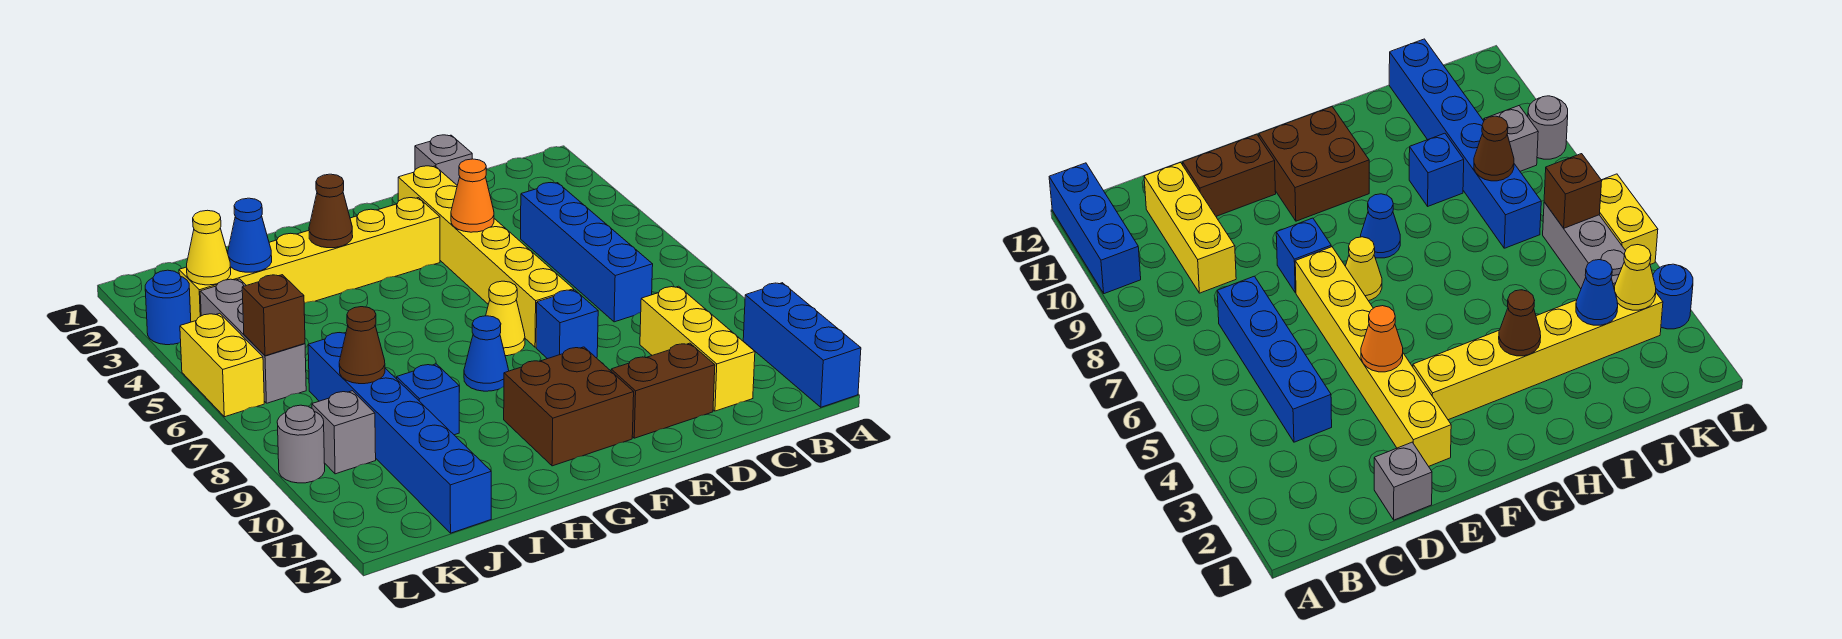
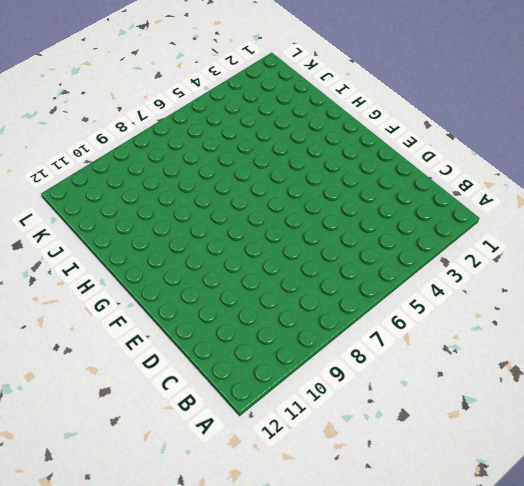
none -> blue 1x3 brick [743,283,861,407]
none -> blue 1x4 brick [521,183,653,322]
none -> yellow 1x3 brick [640,286,755,411]

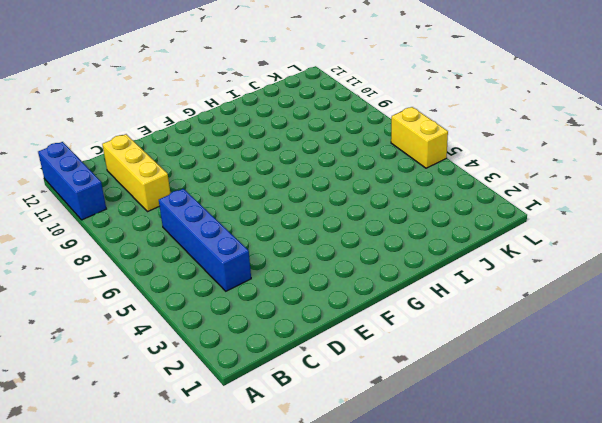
none -> grey 1x1 brick [415,135,472,185]
none -> brown 1x2 brick [611,343,715,438]
none -> yellow 1x6 brick [398,166,574,347]

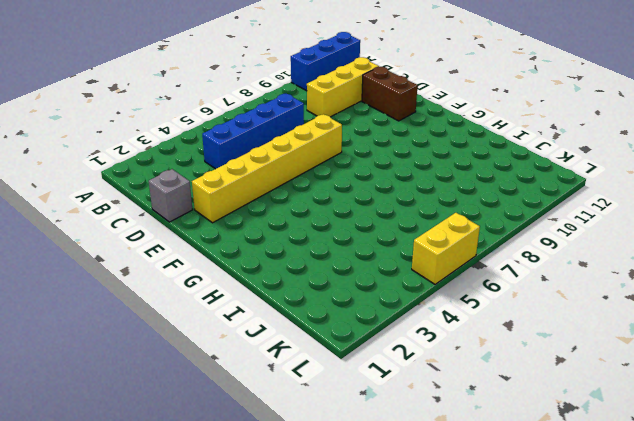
none -> blue 1x1 brick [536,290,598,359]
none -> yellow 1x6 brick [179,198,440,322]
none -> yellow 1x1 cone [486,281,525,356]

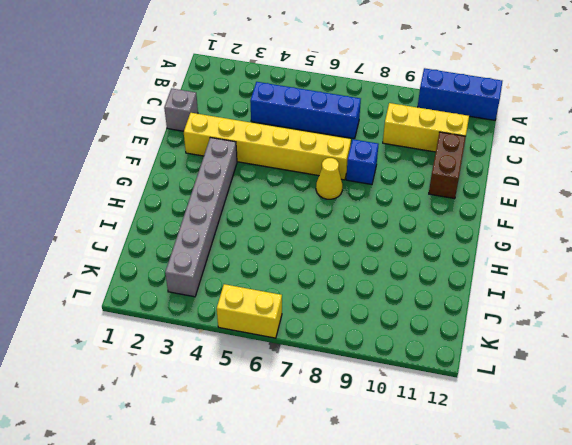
grey 1x6 brick [165,138,237,297] -> yellow 1x6 brick [179,198,440,322]
none -> brown 2x2 brick [504,347,634,466]
none -> blue 1x1 cone [464,316,509,391]
none -> blue 1x1 brick [397,364,459,435]

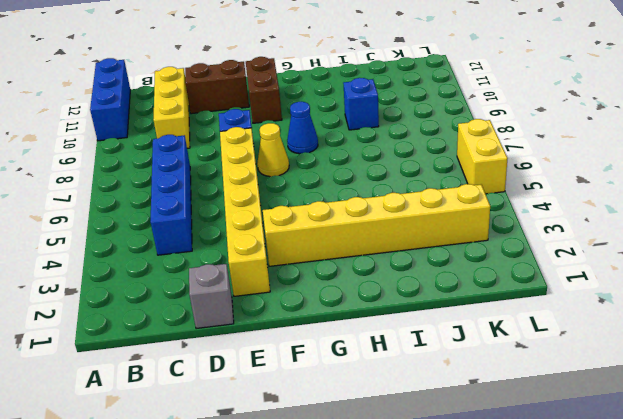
brown 1x2 brick [246,57,282,123] -> brown 2x2 brick [504,347,634,466]
none -> blue 1x6 brick [308,333,491,533]
none -> grey 1x3 brick [200,279,306,403]
none -> grey 1x1 brick [312,391,376,474]

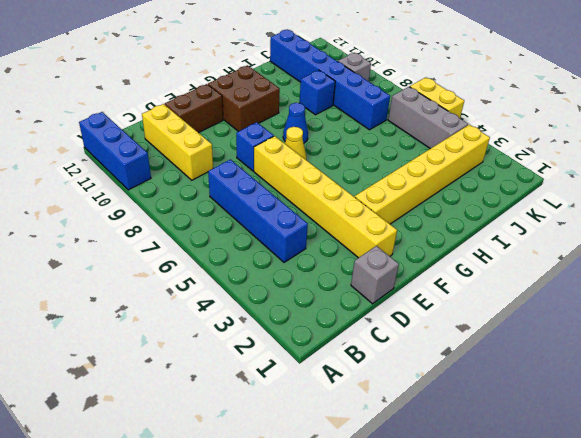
none -> blue 1x1 round brick [145,270,191,345]
none -> grey 1x1 round brick [277,405,325,483]
none -> orange 1x1 cone [451,159,494,232]

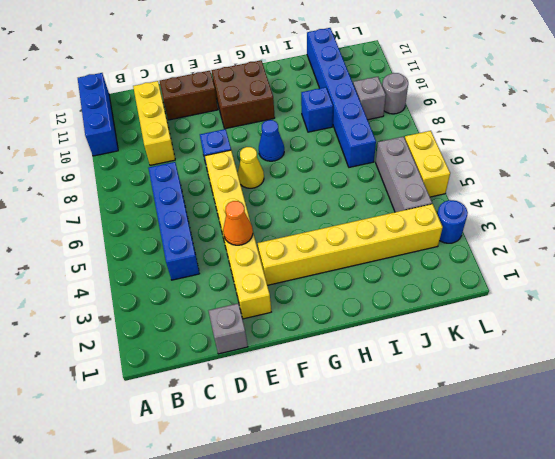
none -> brown 1x1 cone [309,174,353,248]
none -> blue 1x1 cone [228,198,272,272]
none -> brown 1x1 cone [339,307,385,384]

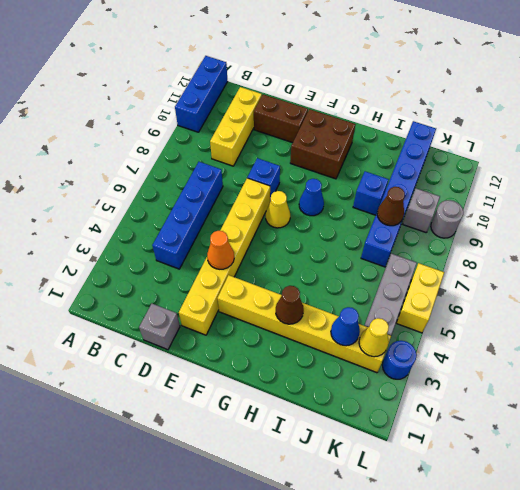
none -> brown 1x1 brick [242,275,305,356]

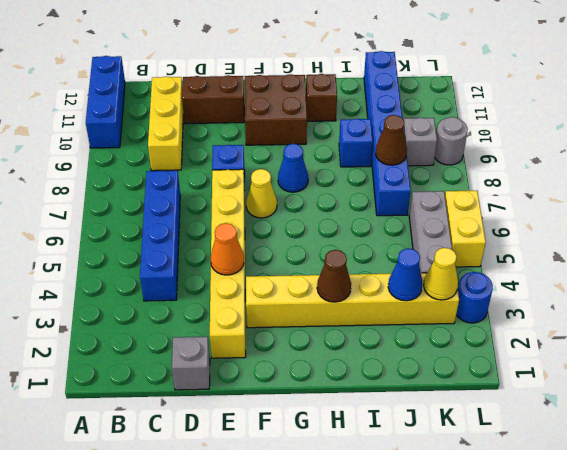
brown 1x1 brick [306,74,337,121] -> brown 1x1 brick moved to [242,275,305,356]

